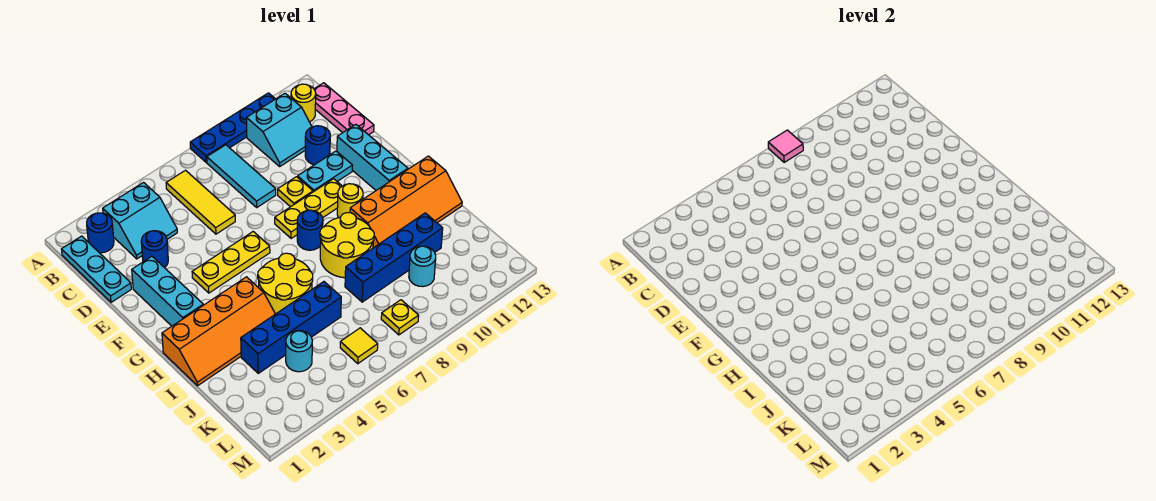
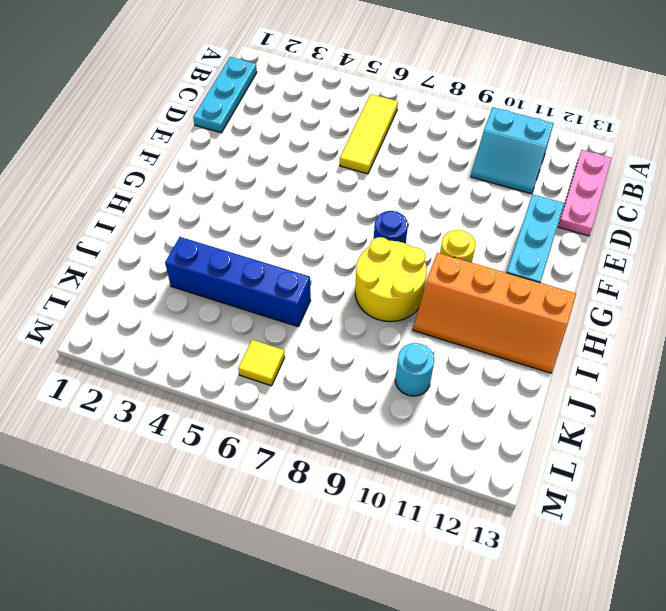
none -> blue 1x4 plate [190,93,275,162]
none -> blue 1x1 round brick [87,213,114,253]
none -> cyan 2x2 slope [103,183,177,259]
none -> cyan 1x3 tile [207,145,276,207]

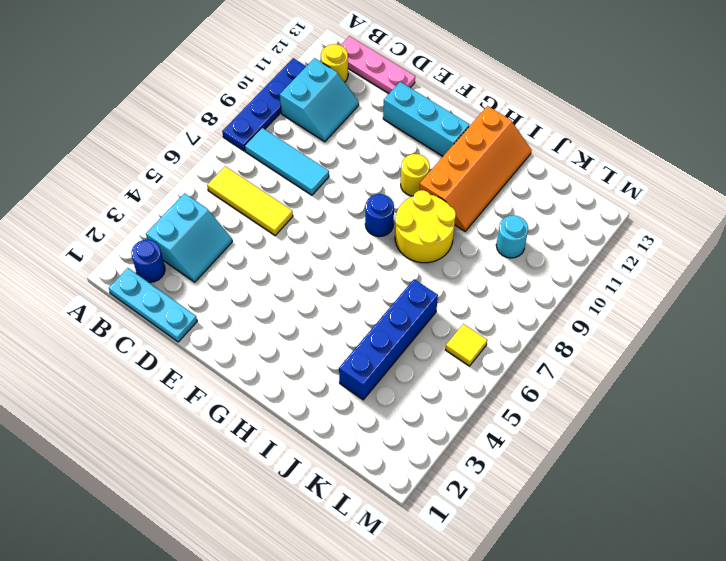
none -> blue 1x1 round brick [141,231,168,268]
none -> blue 1x1 round brick [305,126,330,165]
none -> cyan 1x3 brick [132,256,203,326]
none -> yellow 1x1 plate [278,177,313,207]

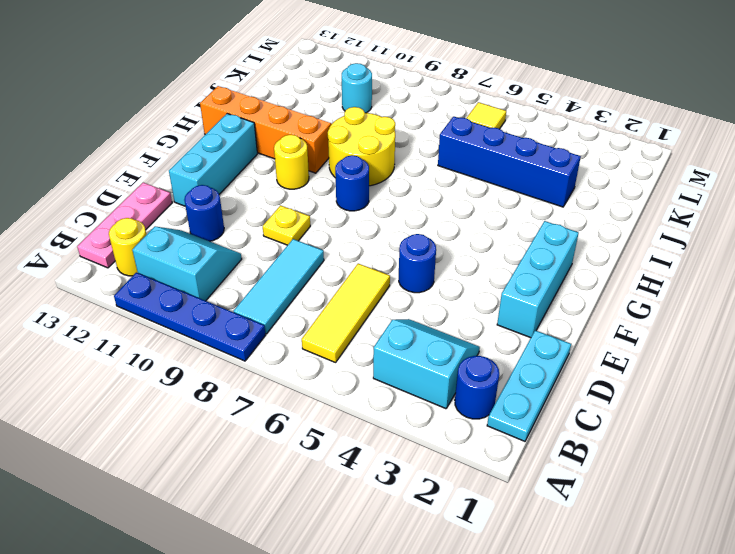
blue 1x1 round brick [399,234,436,293] -> blue 1x1 round brick moved to [141,231,168,268]
none -> cyan 1x2 plate [298,151,352,192]
none -> yellow 1x3 plate [192,232,270,293]
none -> yellow 1x3 plate [275,179,342,239]
none -> orange 2x4 slope [162,277,275,386]

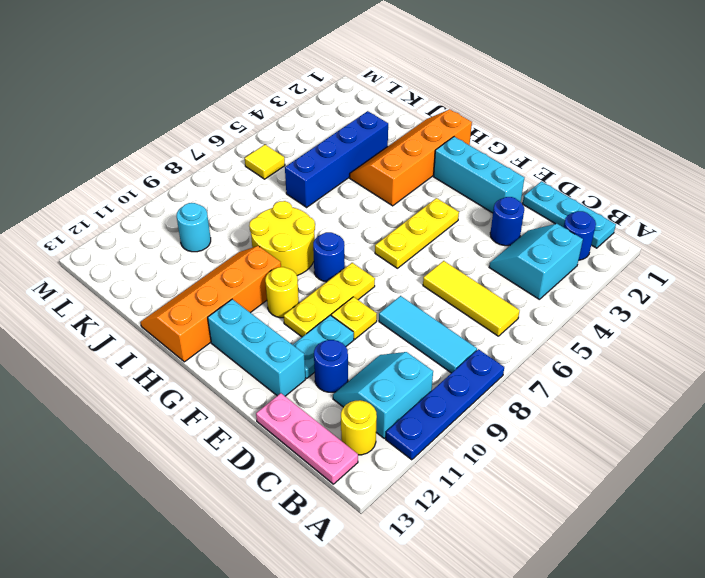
none -> yellow 2x2 round brick [258,253,313,314]
none -> blue 1x4 brick [345,213,443,302]
none -> cyan 1x1 round brick [286,331,312,372]
none -> yellow 1x1 plate [381,300,419,335]

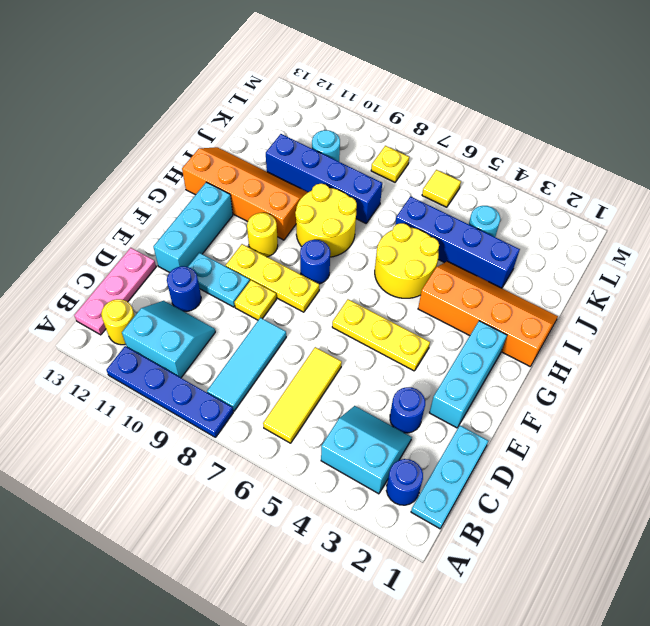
none -> pink 1x1 tile [768,130,803,162]

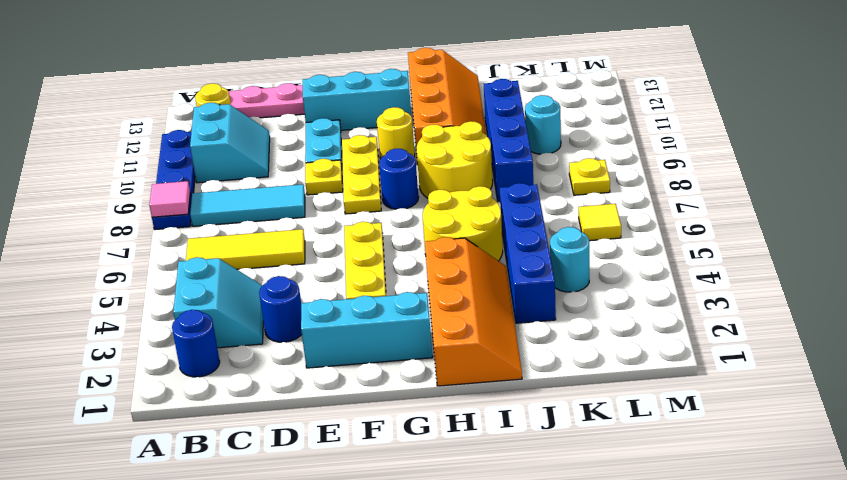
none -> cyan 1x3 plate [61,236,131,302]
none -> blue 1x1 round brick [305,126,330,165]

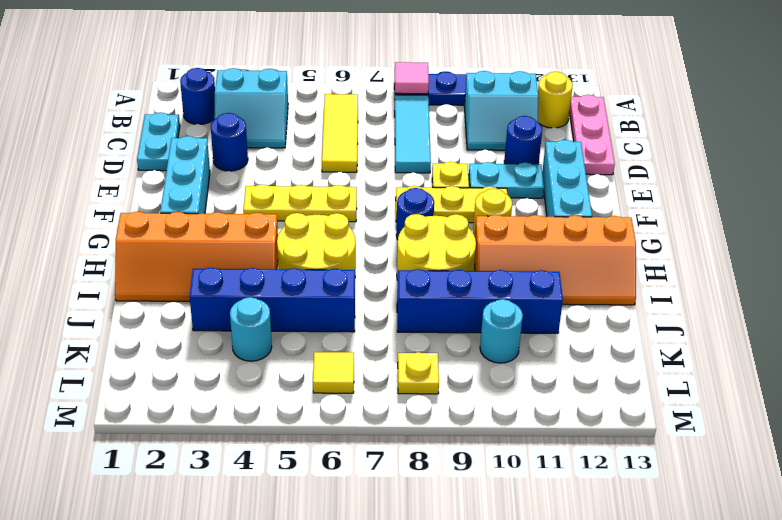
cyan 1x2 plate [137,112,180,171] -> cyan 1x3 plate [61,236,131,302]

